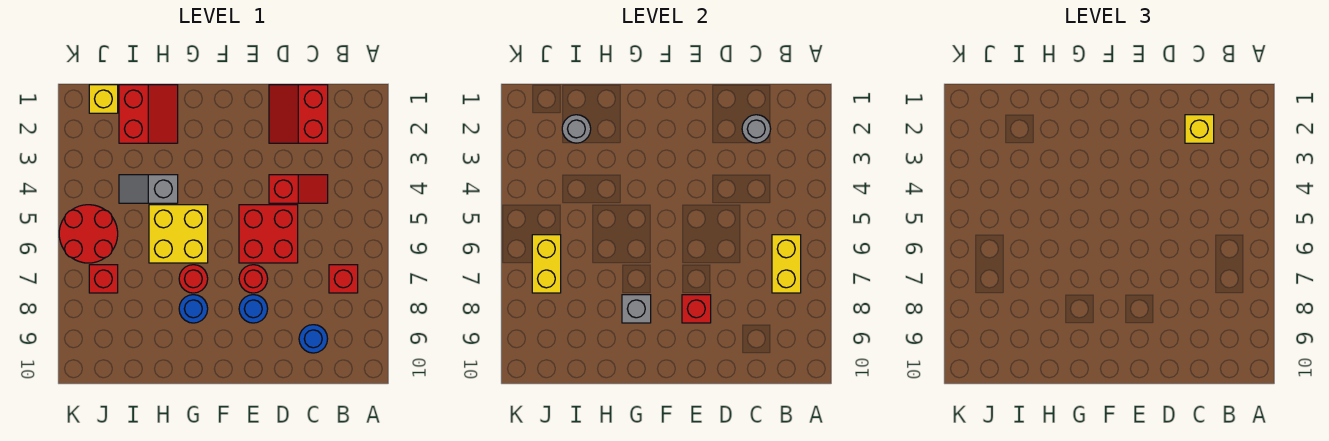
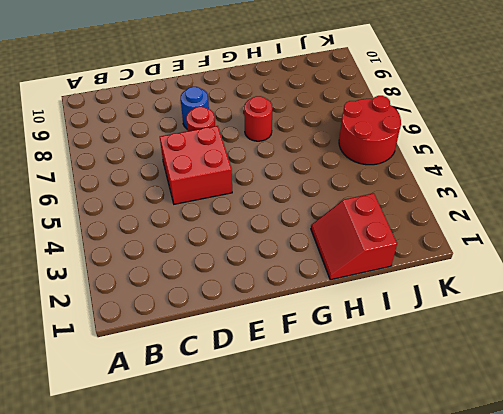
none -> red 1x1 brick [329,265,358,293]
none -> red 2x2 slope [269,85,328,143]
none -> red 1x2 slope [269,175,328,203]

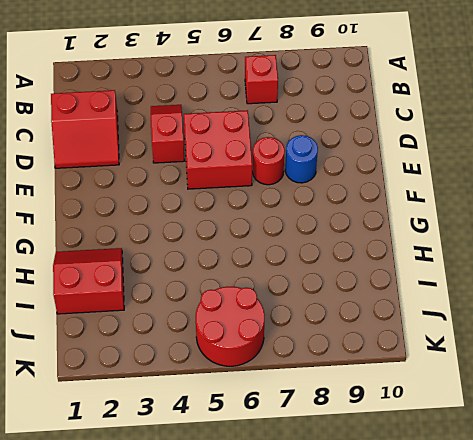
none -> blue 1x1 round brick [299,325,328,353]
none -> yellow 2x2 brick [149,205,208,263]
none -> red 1x1 round brick [179,265,208,293]

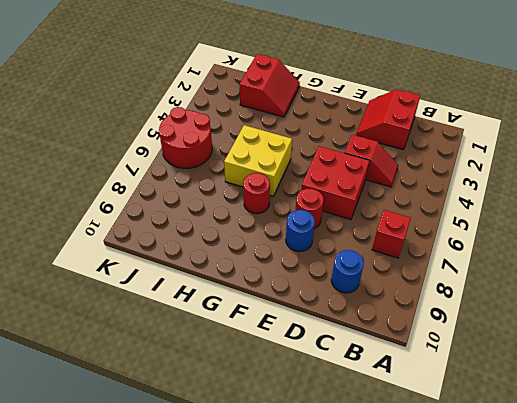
none -> blue 1x1 round brick [179,295,208,323]
none -> grey 1x2 slope [119,175,178,203]
none -> yellow 1x1 brick [89,85,118,113]

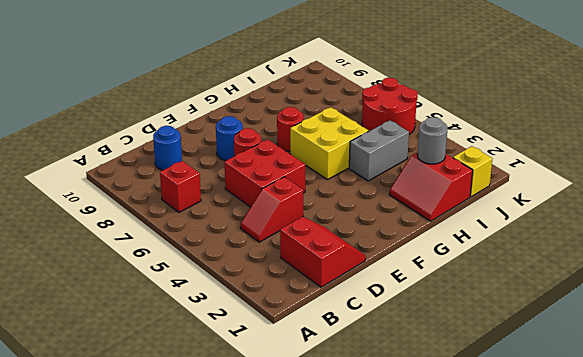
grey 1x2 brick [349,120,409,181] -> grey 1x2 slope [119,175,178,203]
none -> blue 1x1 round brick [179,295,208,323]
none -> red 1x1 brick [89,265,118,293]
none -> yellow 1x2 brick [772,235,801,293]

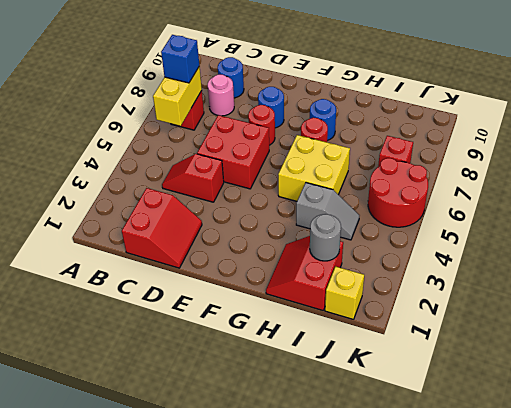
blue 1x1 brick [161,35,199,83] -> none
pink 1x1 round brick [208,74,234,116] -> none
none -> grey 1x1 round brick [742,115,771,143]
none -> red 1x1 brick [682,295,711,323]
none -> grey 1x1 brick [622,295,651,323]

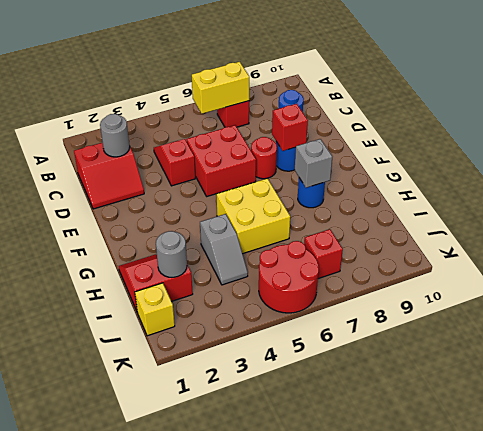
none -> red 1x1 round brick [179,265,208,293]
none -> yellow 1x2 brick [532,235,561,293]
none -> yellow 1x1 brick [1185,115,1214,143]

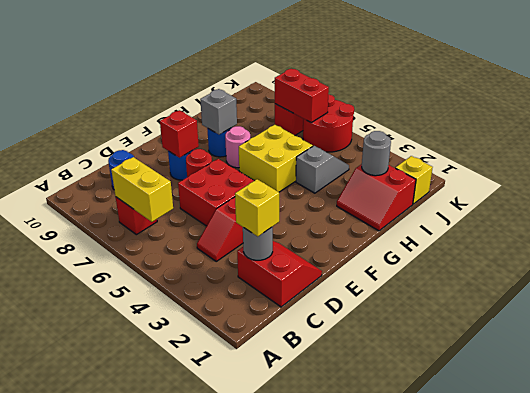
pink 1x1 round brick [225,126,250,168] -> red 1x1 round brick [179,265,208,293]
red 1x2 brick [274,69,329,122] -> yellow 1x2 brick [532,235,561,293]

